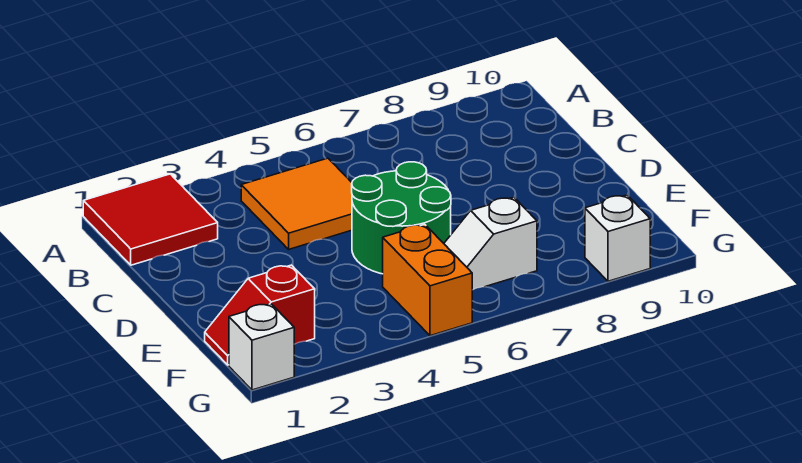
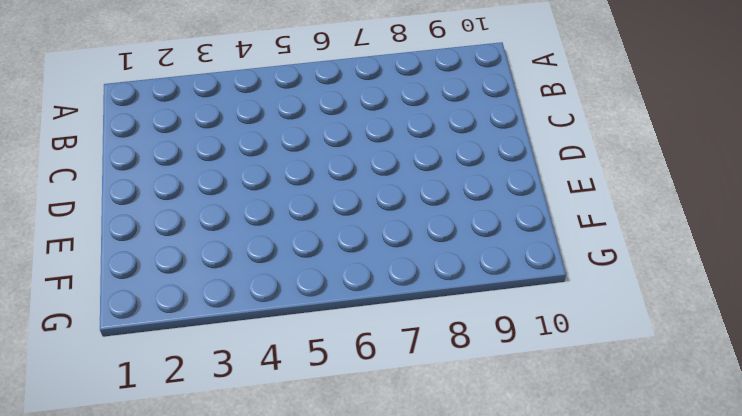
none -> red 2x2 tile [83,174,218,265]
none -> orange 2x2 tile [241,158,352,249]

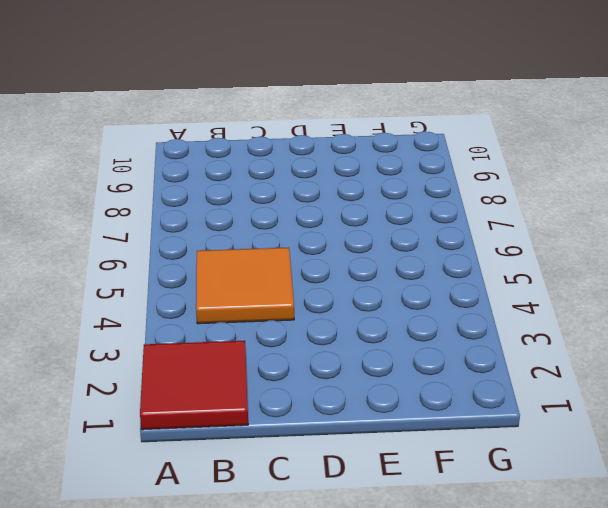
none -> green 2x2 round brick [352,162,451,274]
none -> red 1x2 slope [205,265,315,365]

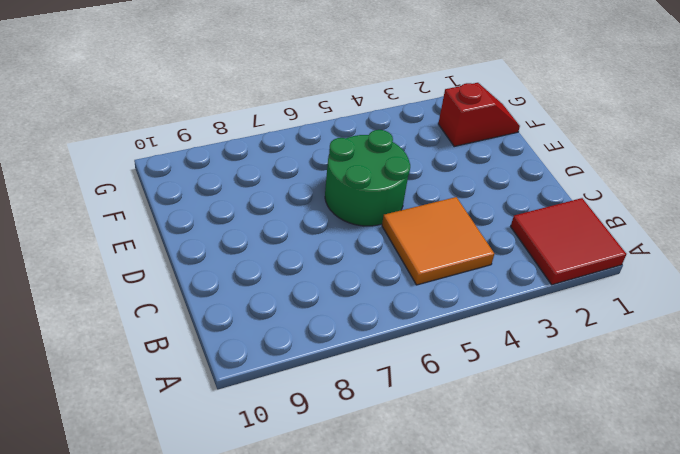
none -> orange 1x2 brick [383,225,472,336]
none -> white 1x2 slope [444,197,537,290]

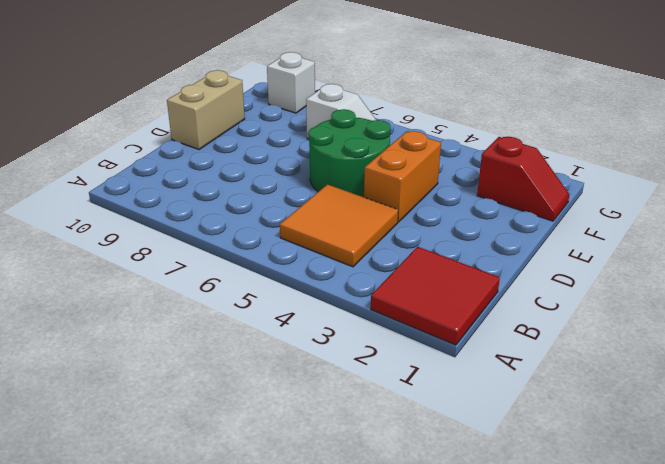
orange 1x2 brick [364,131,441,222] -> orange 1x2 brick moved to [383,225,472,336]
tan 1x2 brick [167,70,245,149] -> none
none -> white 1x1 brick [229,304,294,390]

